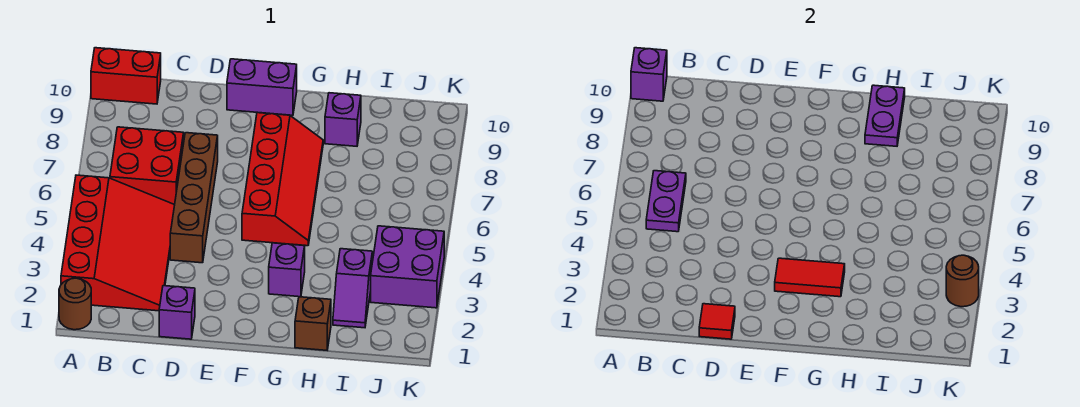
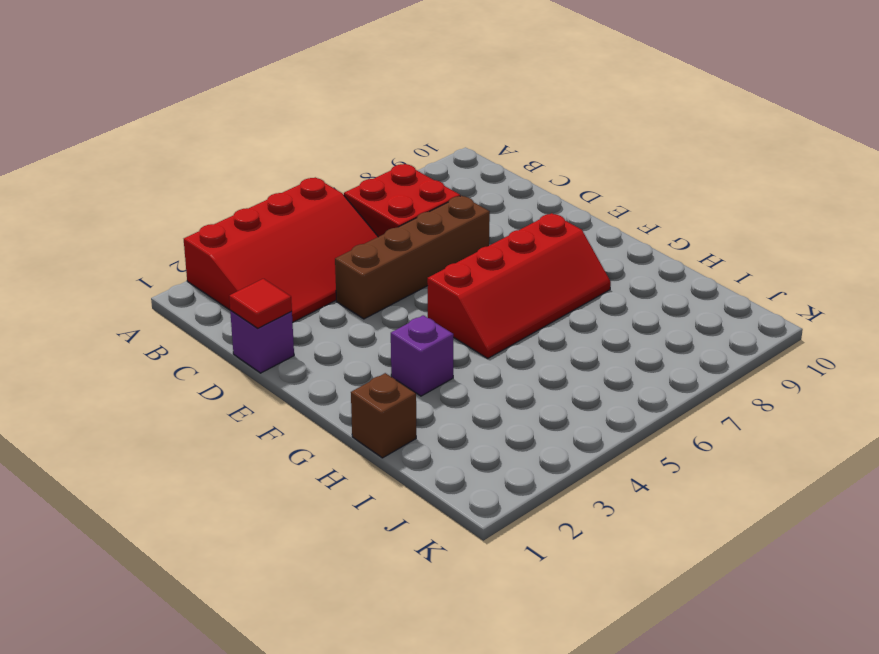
none -> brown 1x1 round brick [59,278,91,330]
none -> red 1x2 brick [91,48,161,104]
none -> purple 1x2 brick [227,59,297,115]

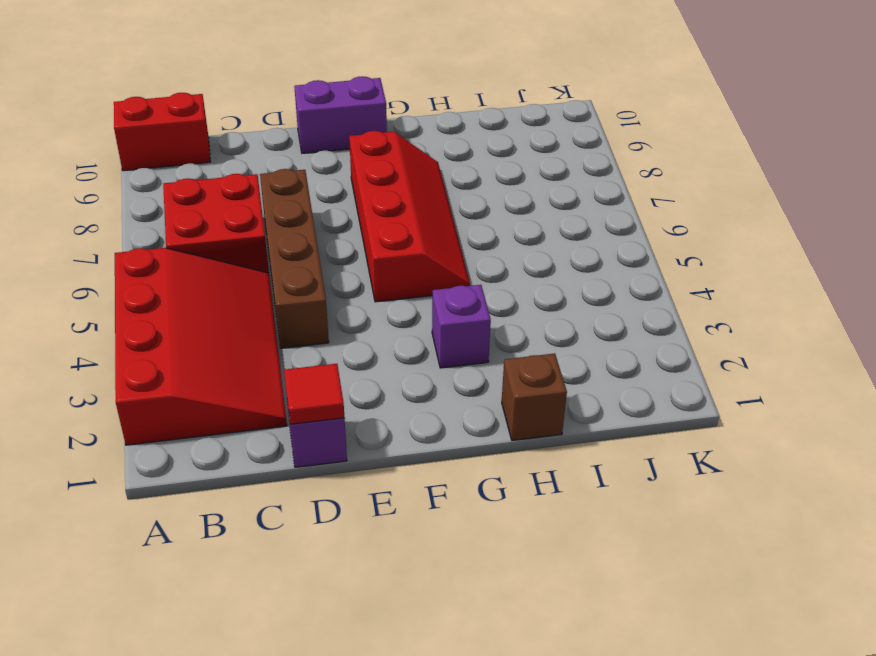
none -> brown 1x1 round brick [59,278,91,330]
none -> purple 1x1 brick [325,93,361,146]
none -> purple 1x2 slope [333,249,372,328]

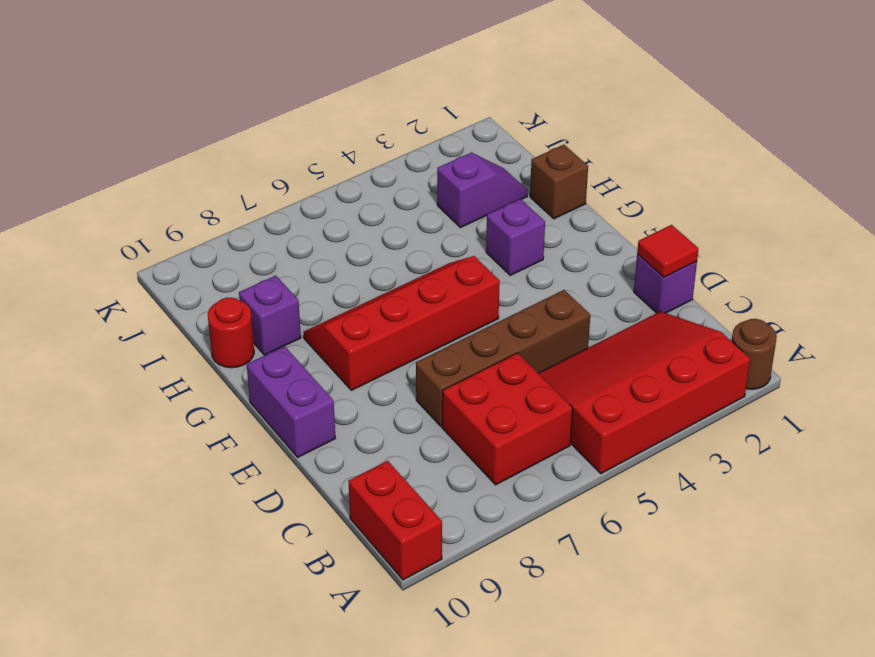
red 1x1 round brick [208,298,254,368] -> none
none -> purple 2x2 brick [371,226,444,308]
none -> purple 1x1 brick [631,48,667,101]
none -> purple 1x2 plate [646,171,686,232]

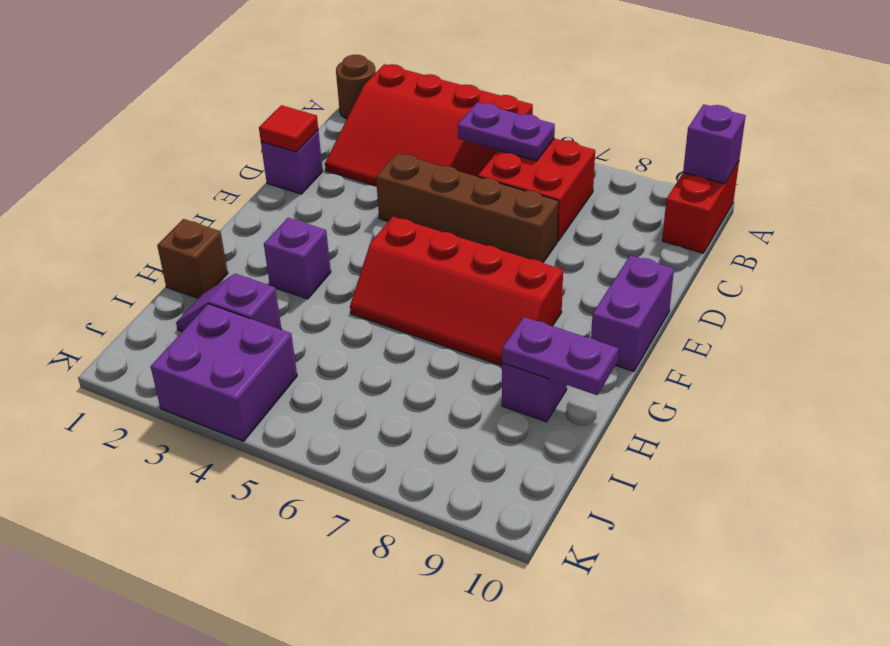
none -> red 1x2 tile [775,258,845,297]
none -> brown 1x1 round brick [946,255,979,307]

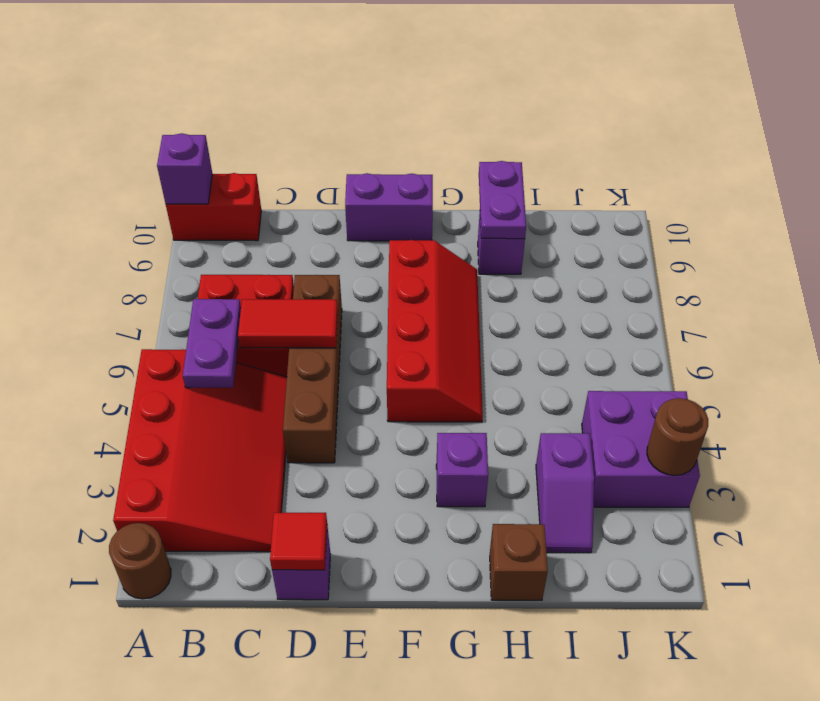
red 1x2 tile [238,299,338,348] -> red 1x2 tile moved to [775,258,845,297]

